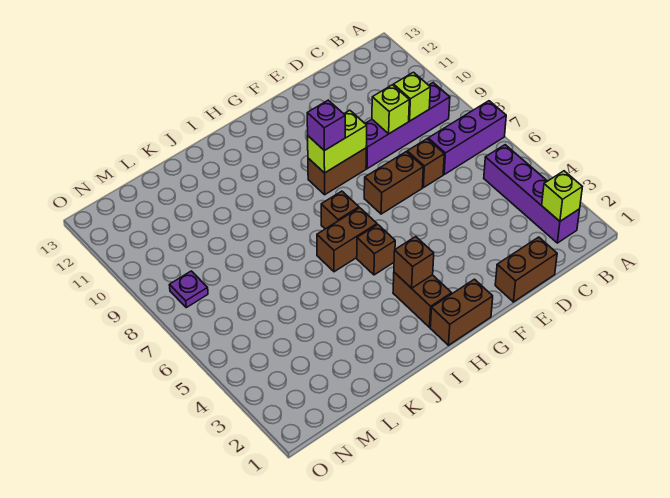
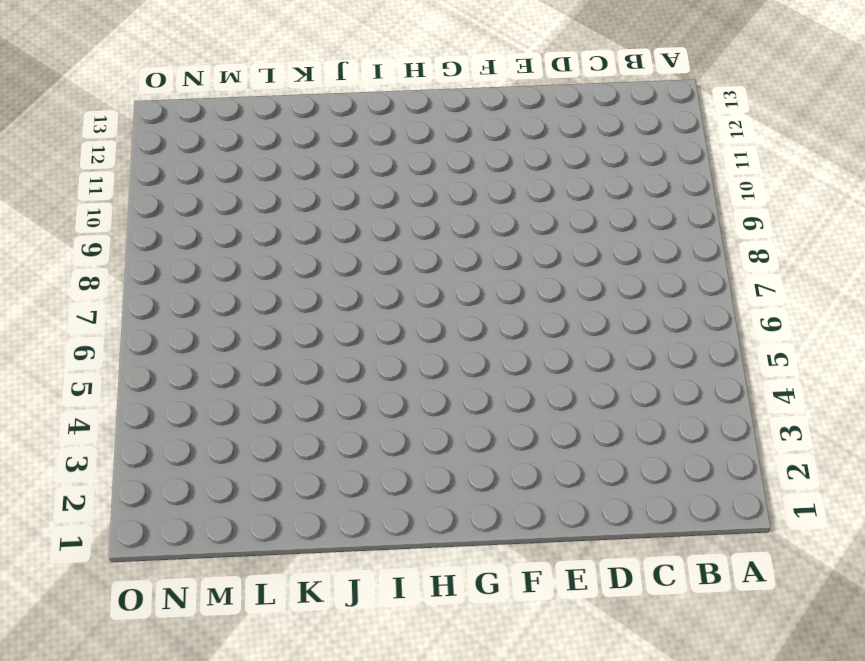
none -> purple 1x3 brick [428,101,506,174]
none -> purple 1x4 brick [484,145,580,243]
none -> purple 1x4 brick [365,83,450,169]

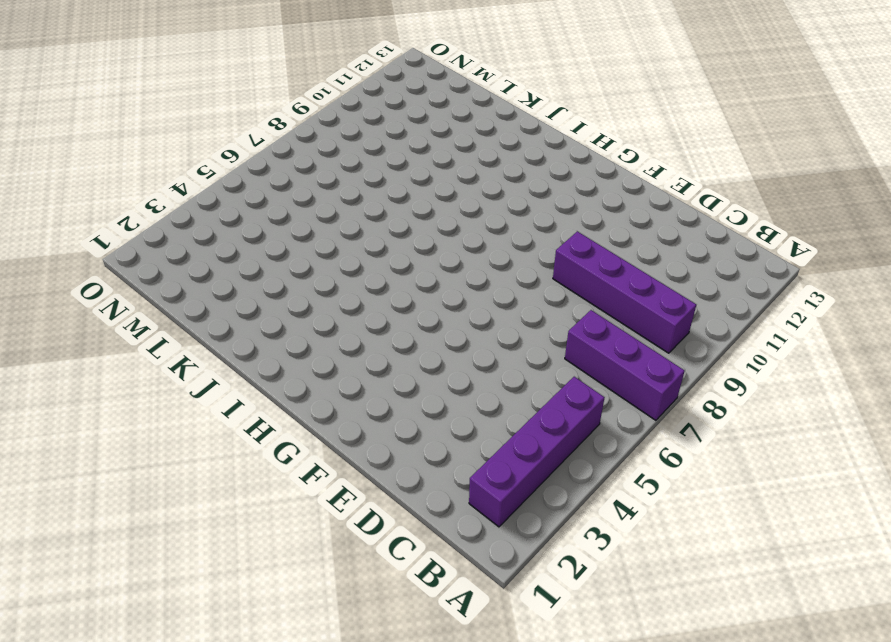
none -> brown 1x2 brick [495,237,557,302]
none -> brown 1x1 brick [407,139,444,188]
none -> brown 1x2 brick [364,152,423,214]

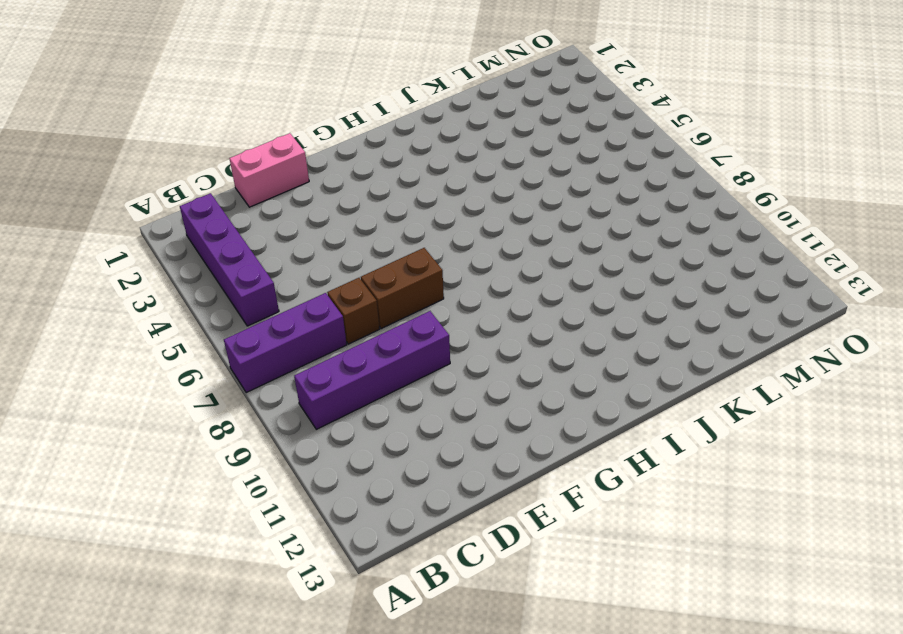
pink 1x2 brick [229,133,309,207] -> brown 1x2 brick [495,237,557,302]
none -> brown 1x2 brick [308,148,366,195]
none -> brown 1x2 brick [430,279,493,345]
none -> brown 1x2 brick [393,272,452,327]

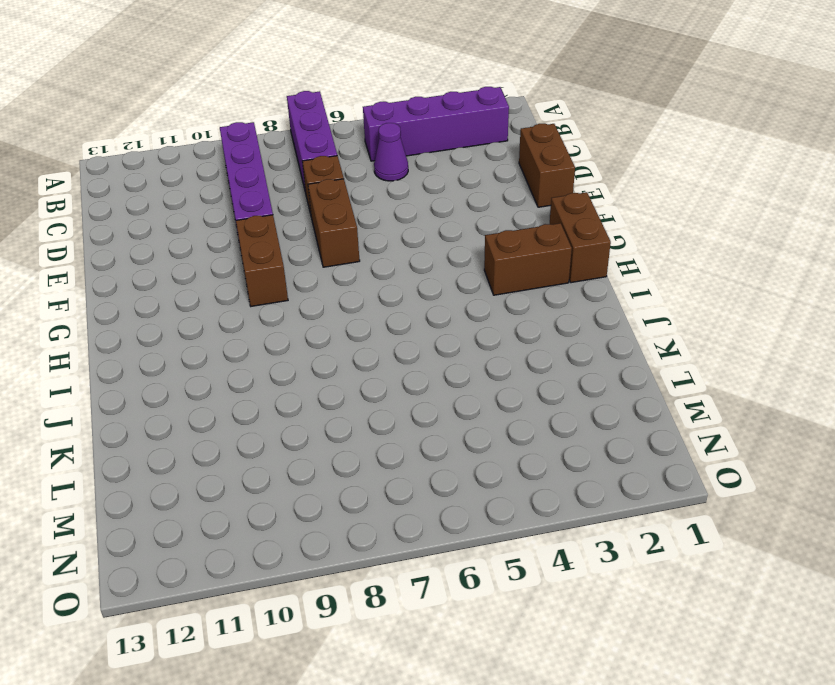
purple 1x1 cone [374,123,408,181] -> none
none -> brown 1x1 brick [357,225,395,275]
none -> brown 1x2 brick [317,208,377,272]
none -> brown 1x1 brick [321,191,359,229]

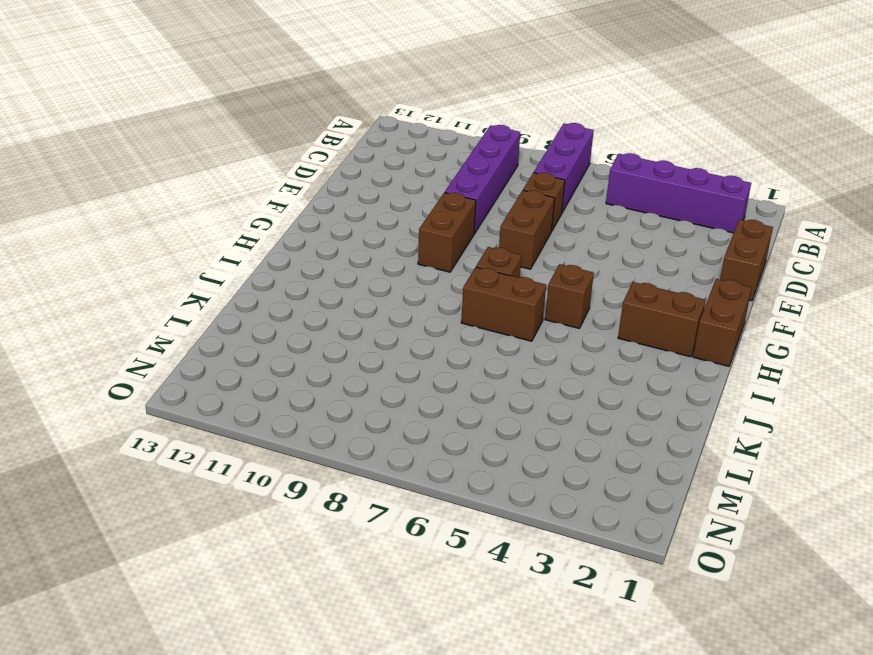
brown 1x2 brick [461,267,546,341] -> brown 1x2 brick turned to [317,208,377,272]
none -> purple 1x1 plate [170,271,208,308]
none -> lime 1x1 brick [542,171,582,221]
none -> lime 1x1 brick [393,72,430,121]

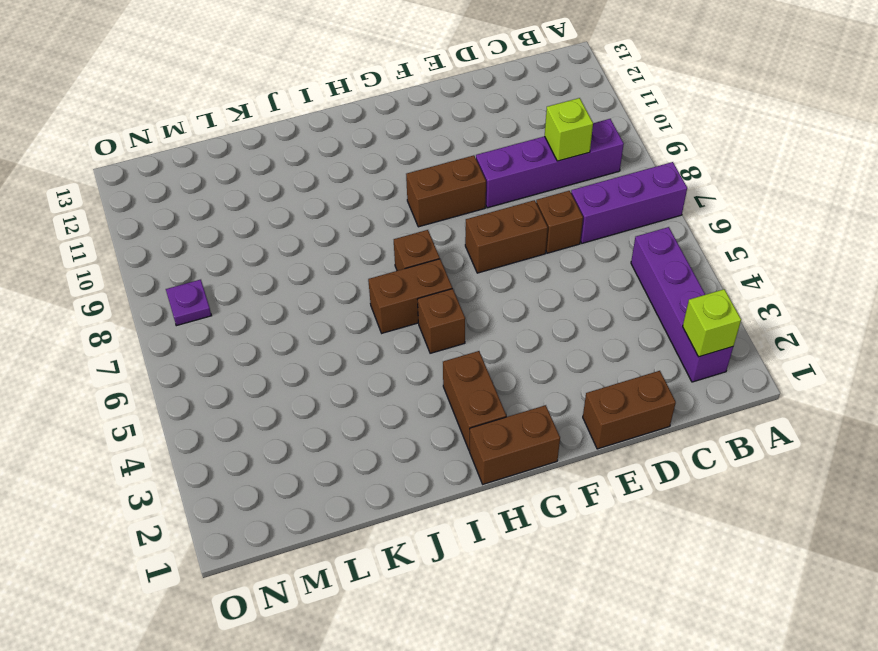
none -> lime 1x1 brick [372,85,409,134]
none -> lime 1x2 brick [308,110,367,173]
none -> brown 1x1 brick [394,237,434,288]

